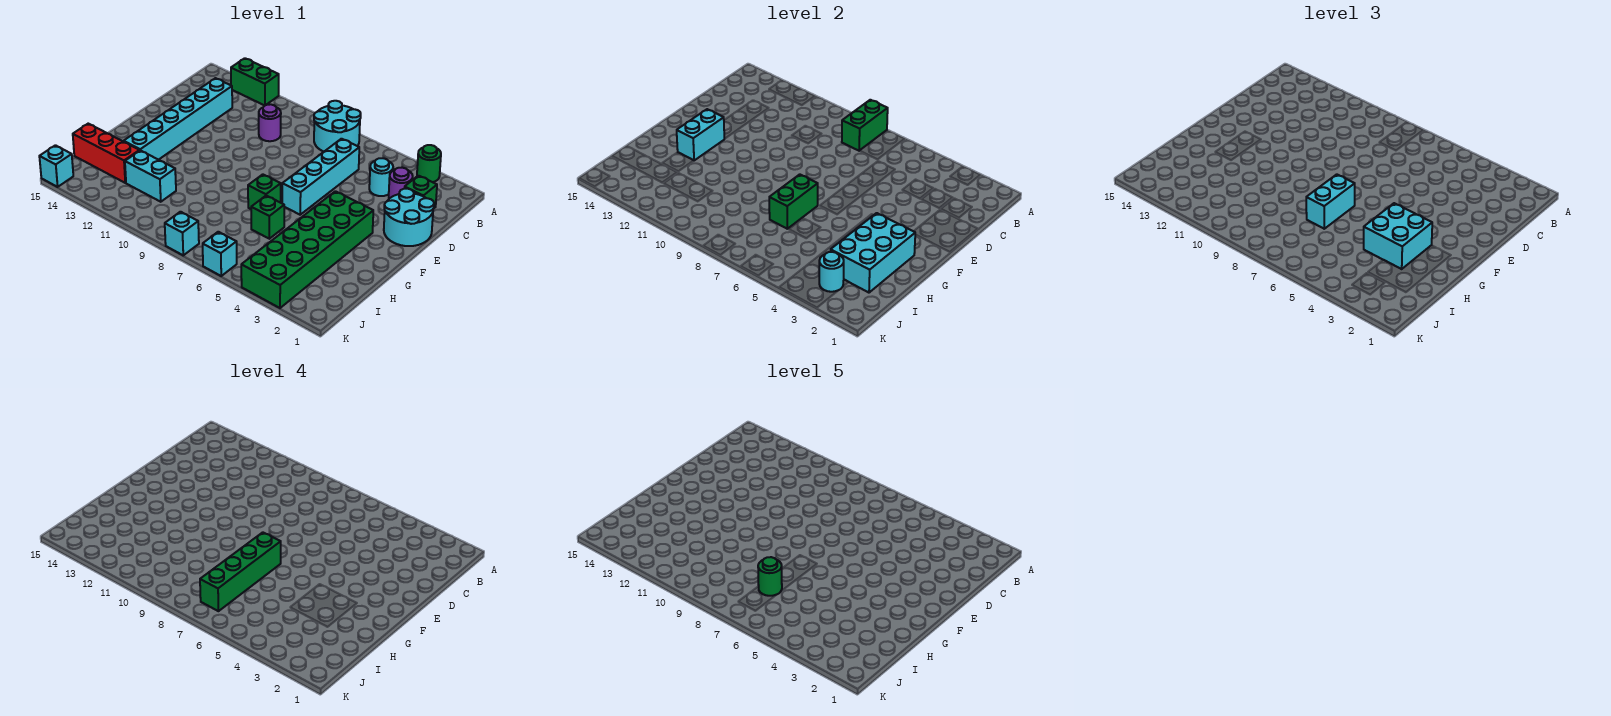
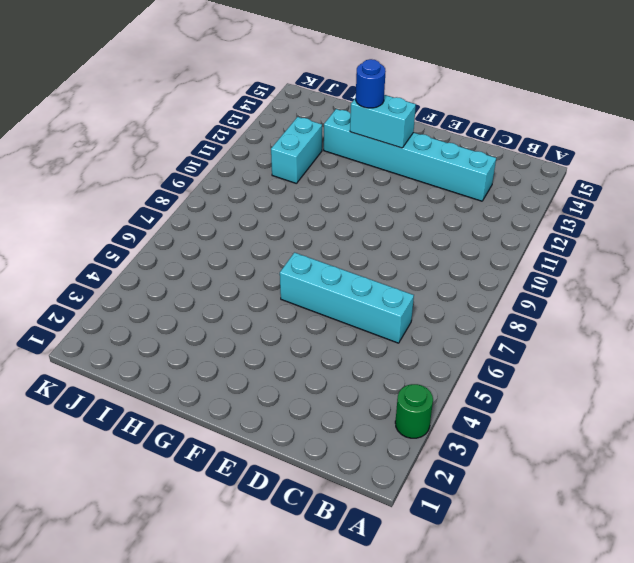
blue 1x1 round brick [356,59,386,108] -> none
none -> cyan 2x2 round brick [314,101,361,152]
none -> green 1x2 brick [231,58,279,106]
none -> green 1x1 brick [404,176,437,209]

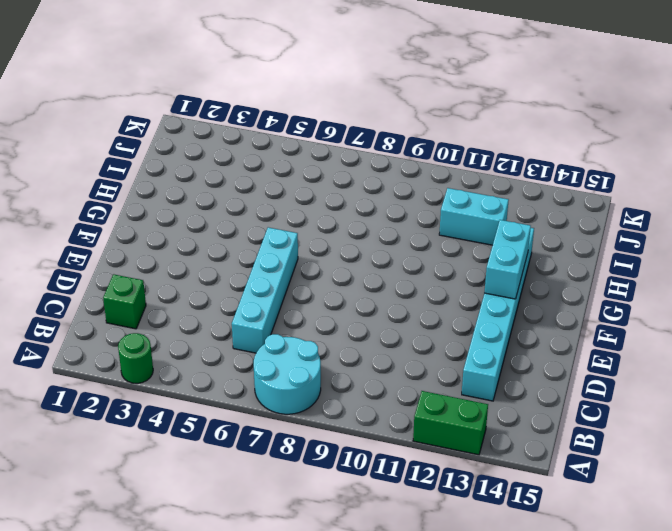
none -> purple 1x1 round brick [389,168,413,199]
none -> cyan 1x1 round brick [369,158,393,196]
none -> purple 1x1 round brick [259,104,281,141]

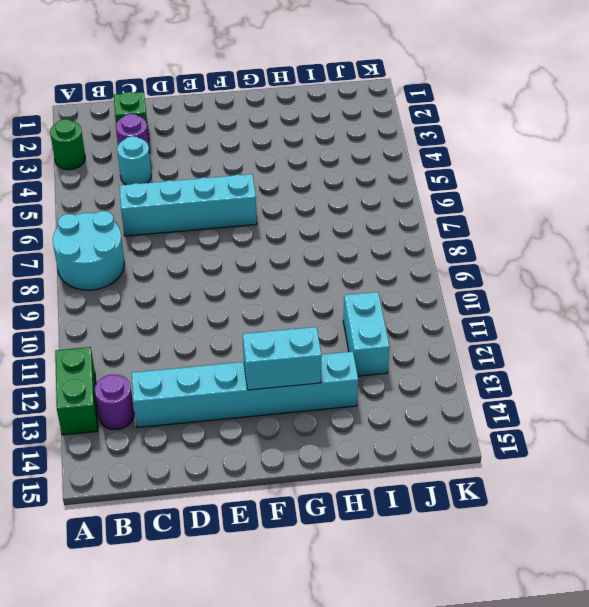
purple 1x1 round brick [94,375,134,430] -> purple 1x1 round brick moved to [259,104,281,141]
none -> cyan 2x2 round brick [384,189,434,246]
none -> green 2x6 brick [241,191,373,308]
none -> green 1x1 brick [248,174,281,209]

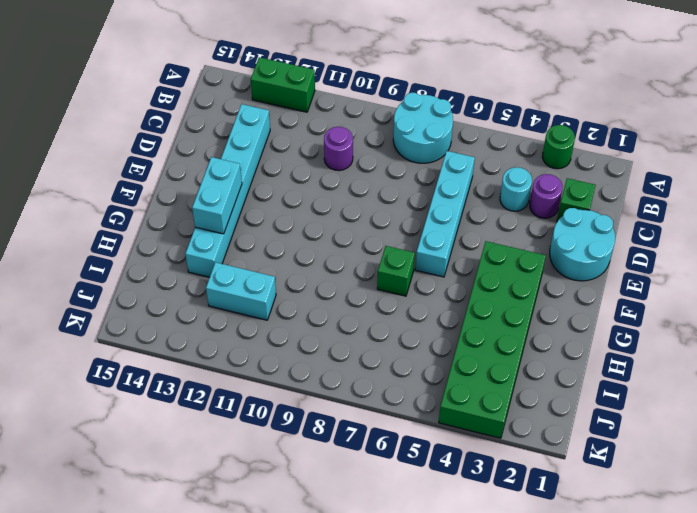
none -> green 1x1 brick [251,196,284,239]
none -> red 1x3 brick [73,124,140,183]
none -> cyan 1x1 brick [203,232,237,276]

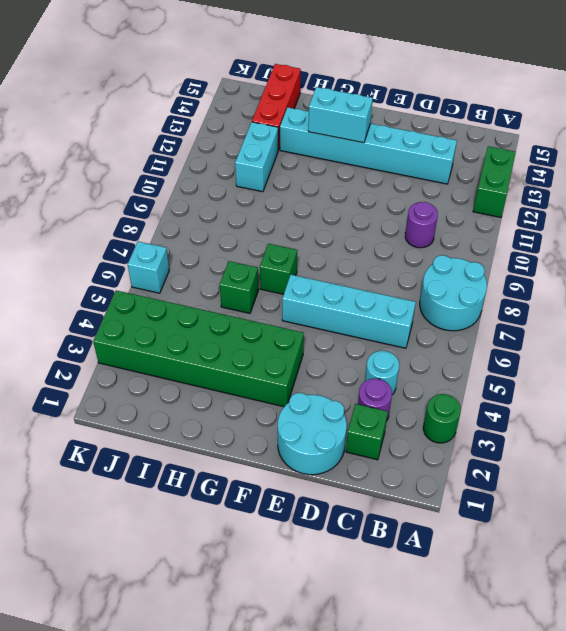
none -> cyan 1x1 brick [165,212,199,255]
none -> cyan 1x1 brick [39,145,73,187]
none -> green 1x2 brick [842,100,888,151]

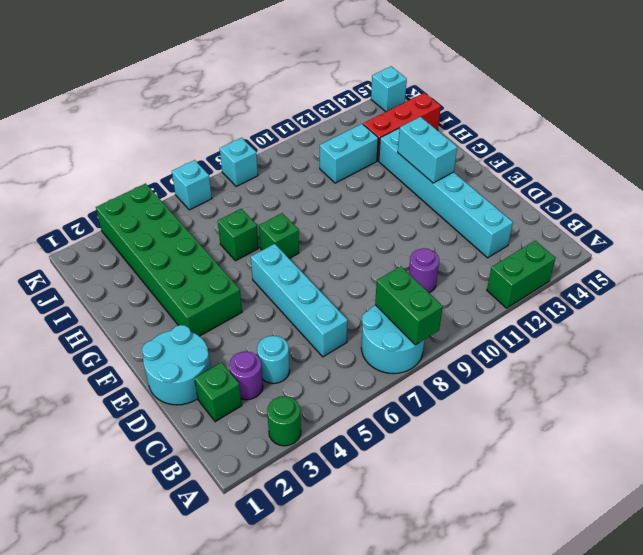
none -> cyan 2x3 brick [831,213,915,293]
none -> green 1x2 brick [769,174,818,229]
none -> cyan 1x1 round brick [819,252,844,292]

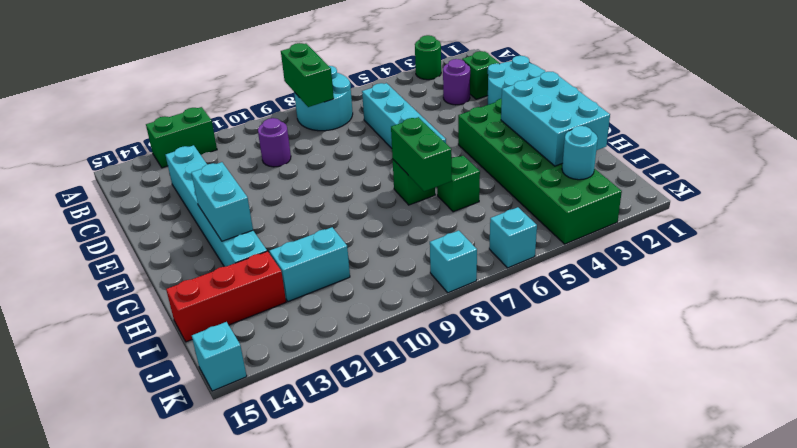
none -> cyan 1x1 round brick [369,158,393,196]
none -> cyan 2x2 brick [1364,203,1432,269]
none -> cyan 1x2 brick [1306,174,1355,229]

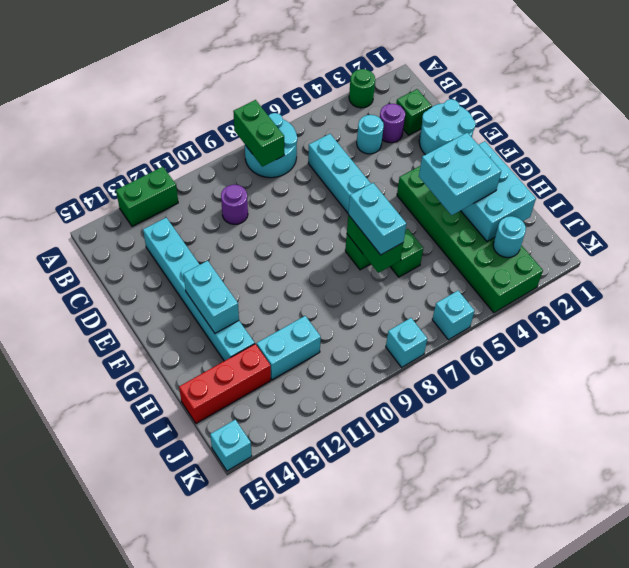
none -> green 1x4 brick [200,532,281,611]
none -> green 1x1 round brick [758,557,782,596]

